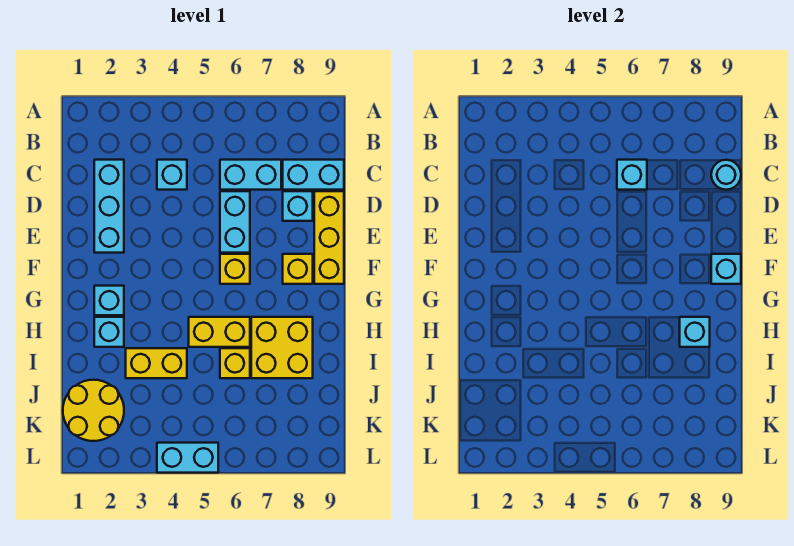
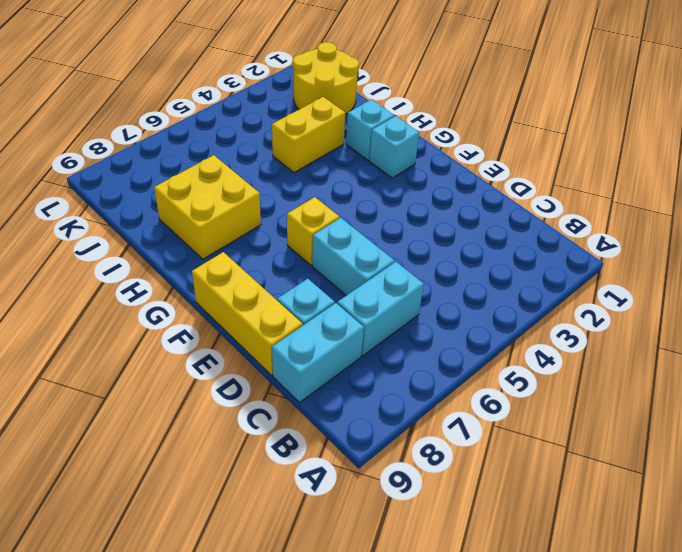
none -> cyan 1x3 brick [94,160,124,253]
none -> cyan 1x1 brick [157,160,187,190]
none -> yellow 1x1 brick [283,254,313,284]

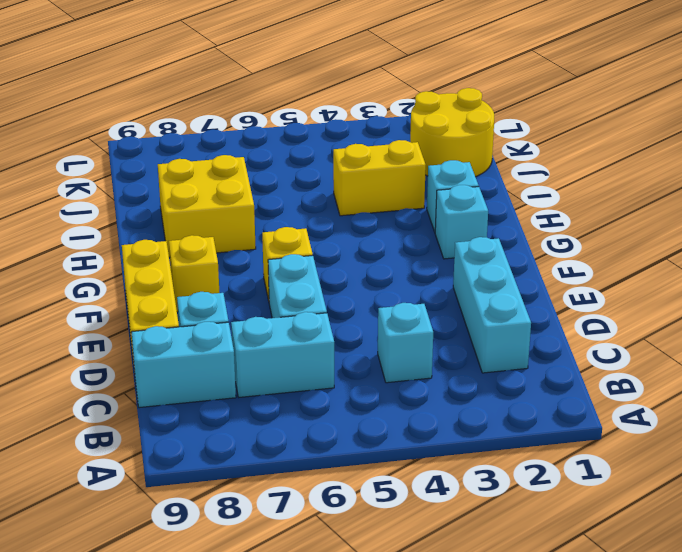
none -> yellow 1x2 brick [189,317,250,347]
none -> yellow 1x1 brick [220,348,250,378]
none -> cyan 1x2 brick [157,443,218,473]

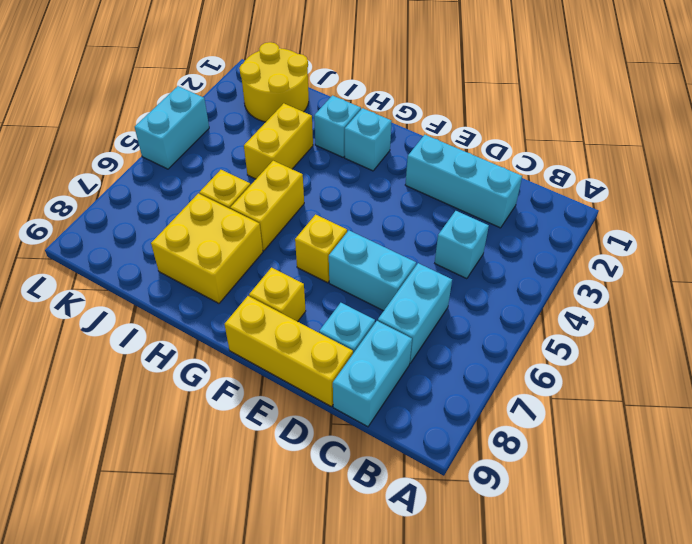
none -> cyan 1x1 brick [617,160,647,190]
none -> cyan 1x1 round brick [711,160,741,190]
none -> cyan 1x1 brick [711,254,741,284]

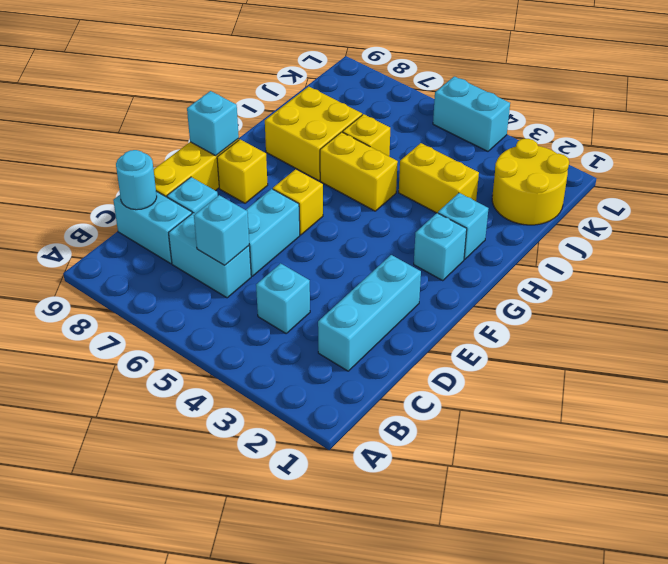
none -> cyan 1x1 brick [680,317,710,347]

